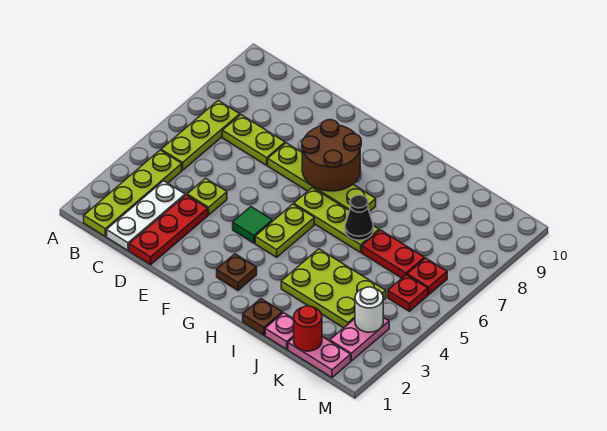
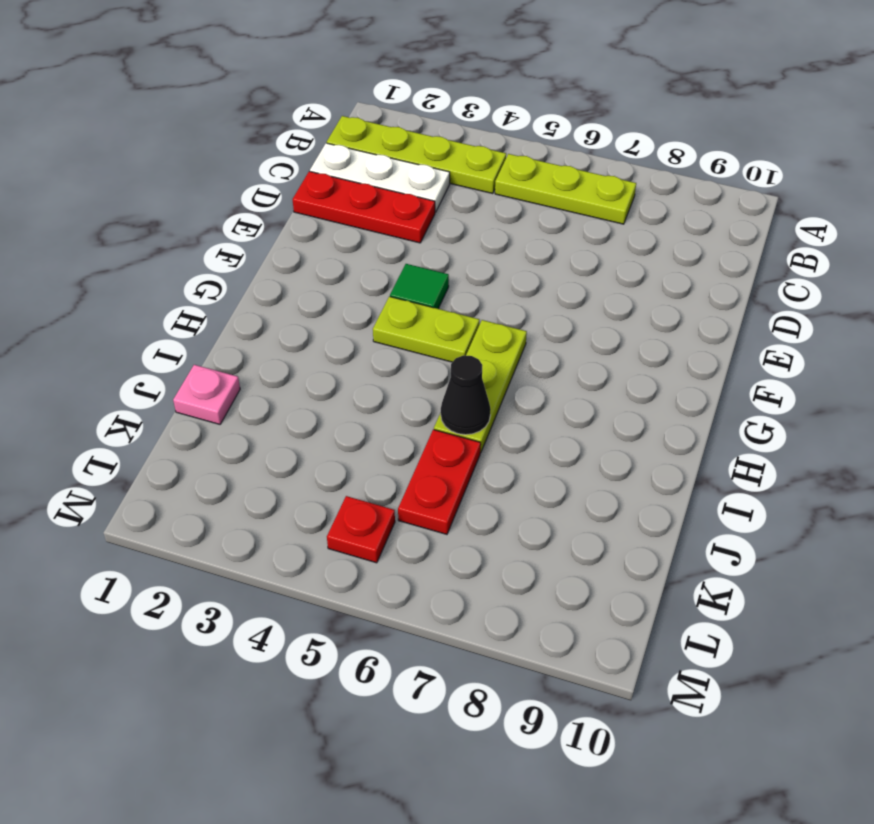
none -> lime 1x2 plate [222,115,285,165]
none -> lime 1x1 plate [187,178,227,215]
none -> lime 1x4 plate [268,143,376,212]

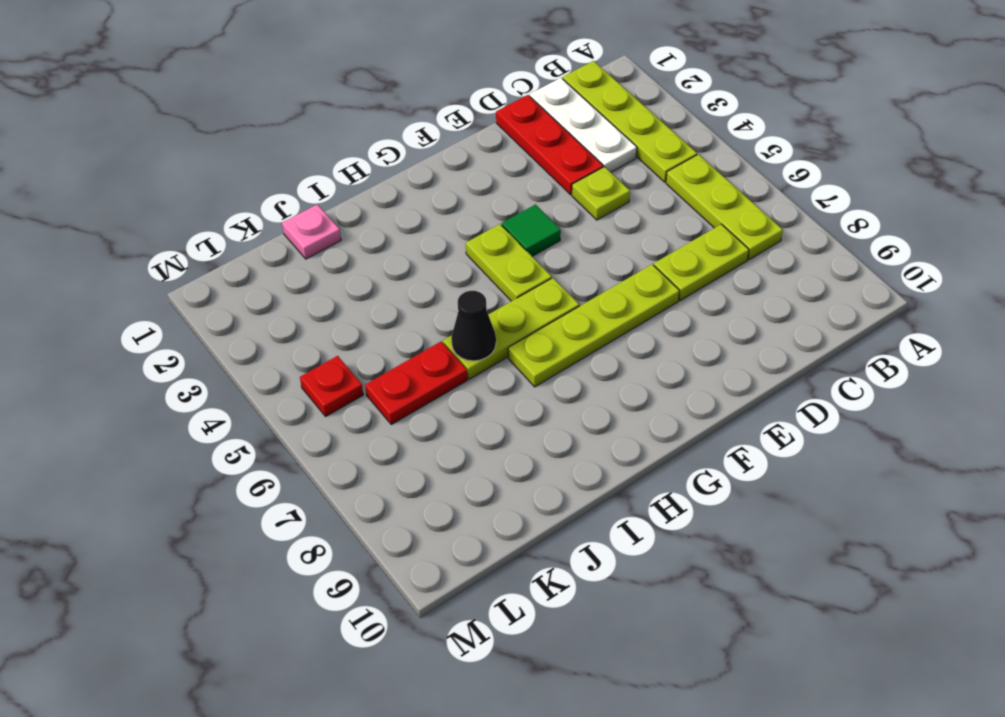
none -> brown 1x1 plate [217,254,257,290]
none -> brown 1x1 plate [243,299,283,335]
none -> lime 2x3 plate [281,249,386,328]

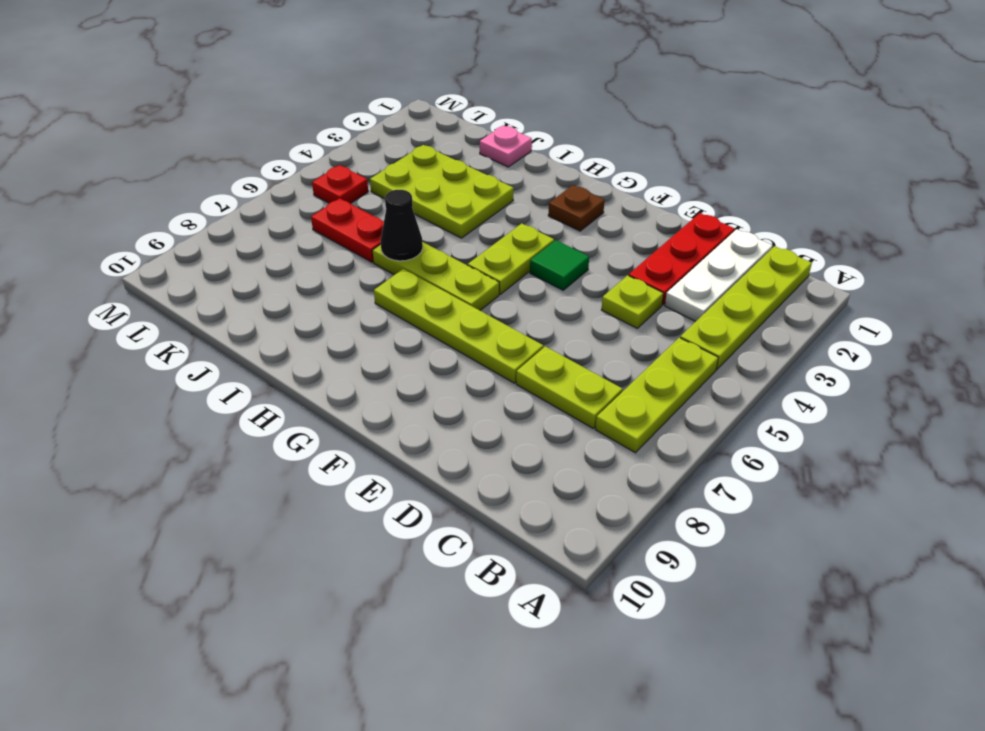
none -> brown 1x1 plate [243,299,283,335]
none -> pink 1x2 plate [288,337,351,377]
none -> pink 1x2 plate [330,318,389,361]

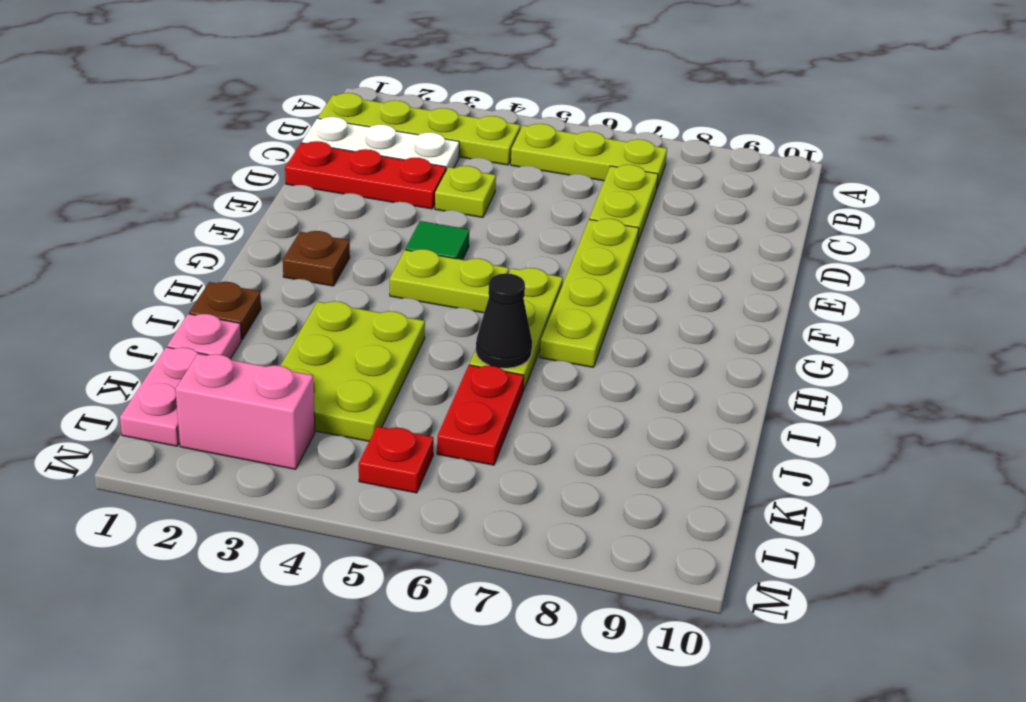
pink 1x2 brick [176,354,315,469] -> pink 1x2 plate [330,318,389,361]
none -> red 1x1 plate [407,258,447,295]
none -> brown 2x2 round brick [302,120,361,191]
none -> red 1x1 round brick [294,306,322,351]

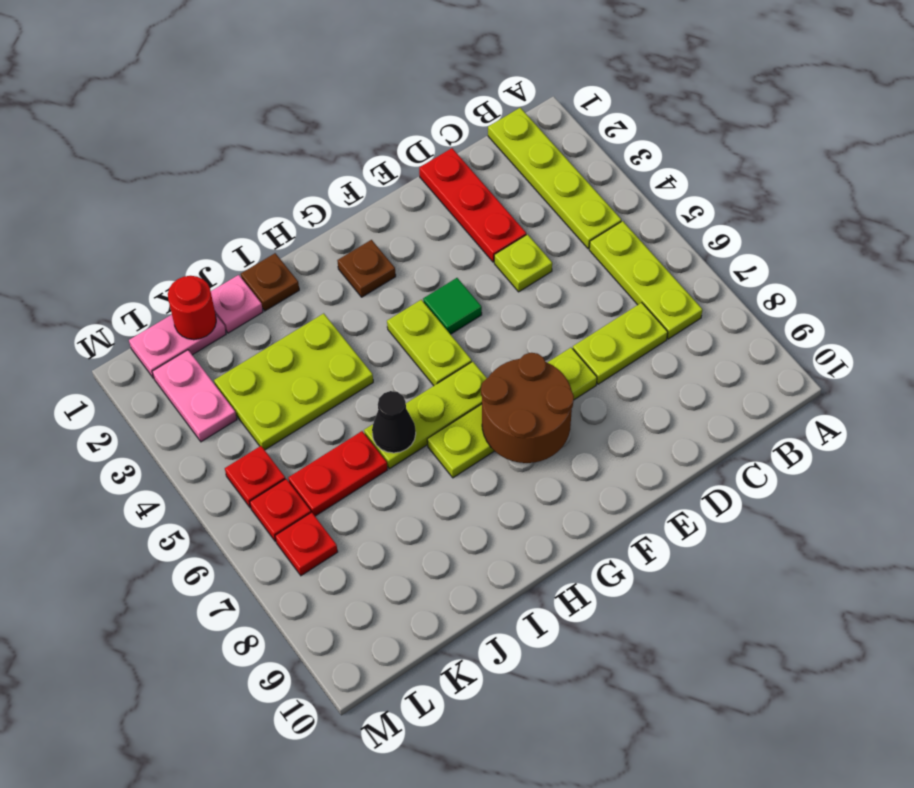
red 1x1 plate [275,512,338,576] -> none
none -> white 1x3 plate [107,181,185,250]
none -> white 1x1 round brick [355,287,383,332]

